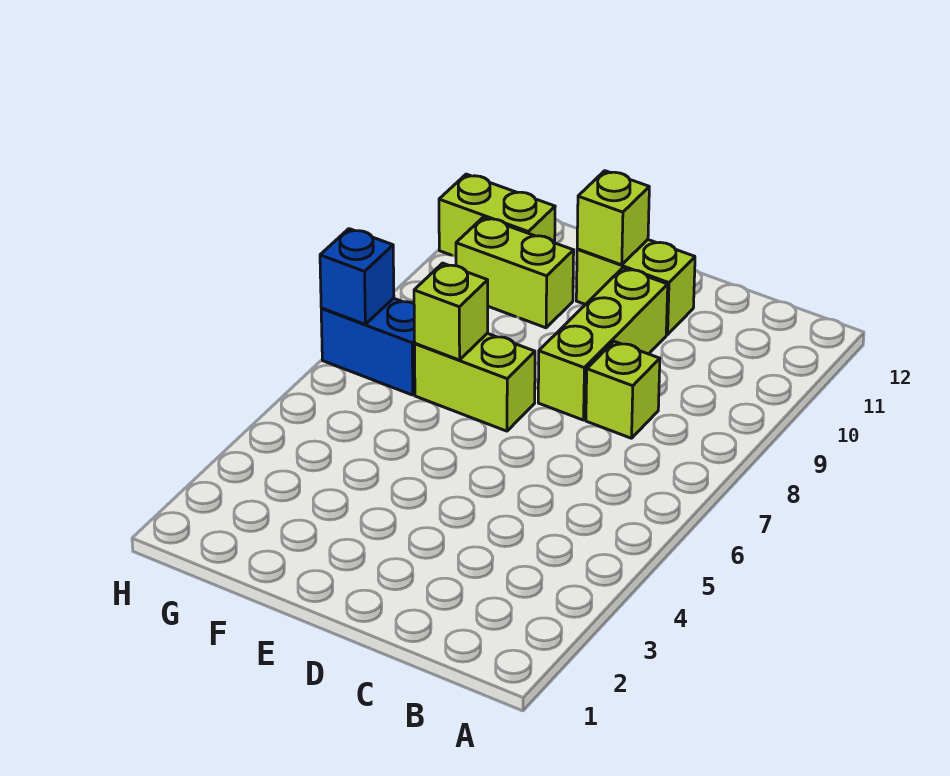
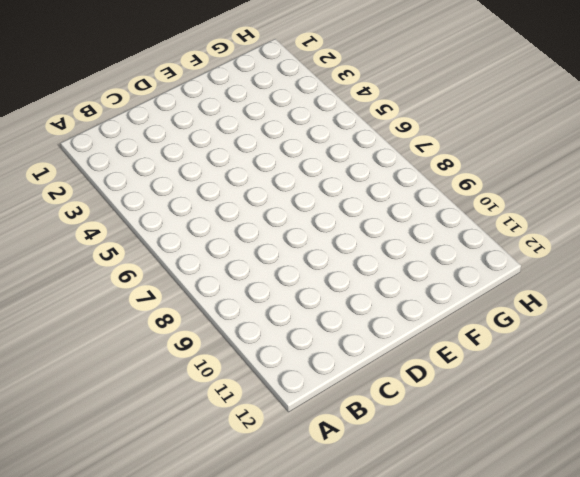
none -> lime 1x1 brick [586,341,660,438]
none -> lime 1x3 brick [538,268,668,420]

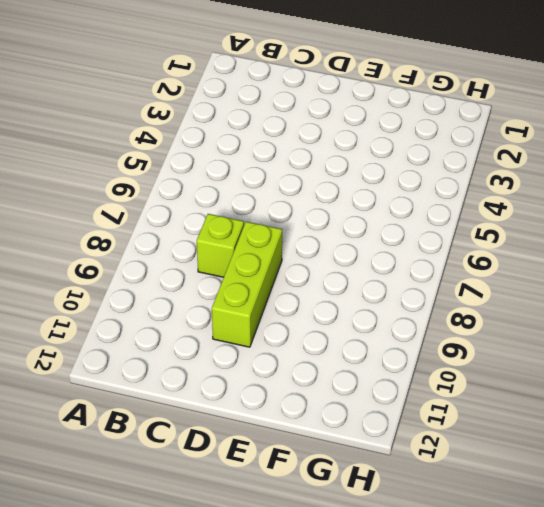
none -> lime 1x2 brick [576,240,695,335]
none -> lime 1x2 brick [415,333,535,431]

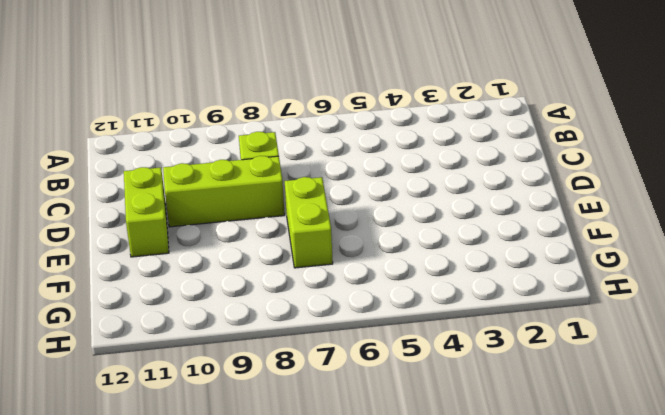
none -> lime 1x2 brick [456,217,574,328]
none -> blue 1x2 brick [321,298,415,395]

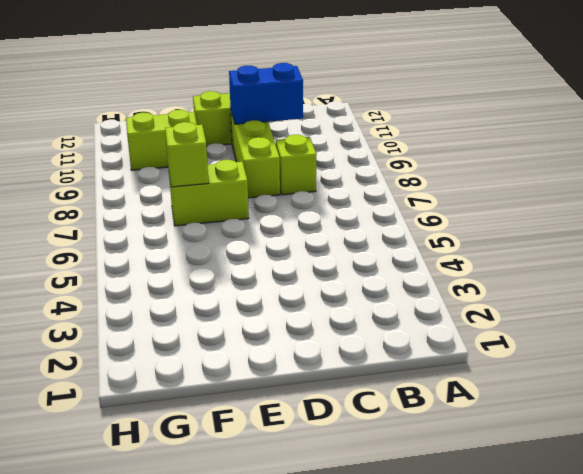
blue 1x2 brick [229,63,303,124] -> blue 1x2 brick moved to [321,298,415,395]
none -> lime 1x2 brick [439,174,555,257]
none -> lime 1x1 brick [577,171,649,265]

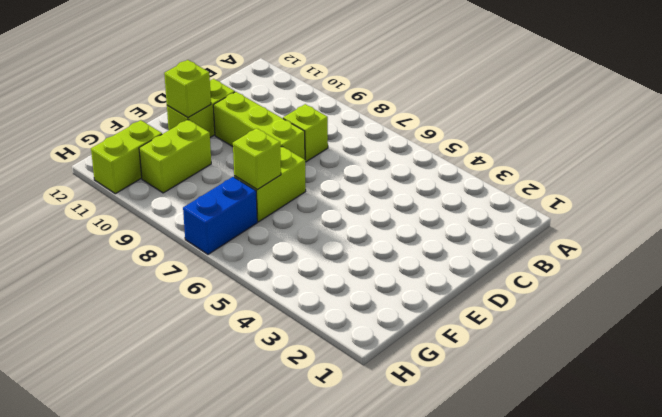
none -> blue 1x1 brick [320,229,394,324]

